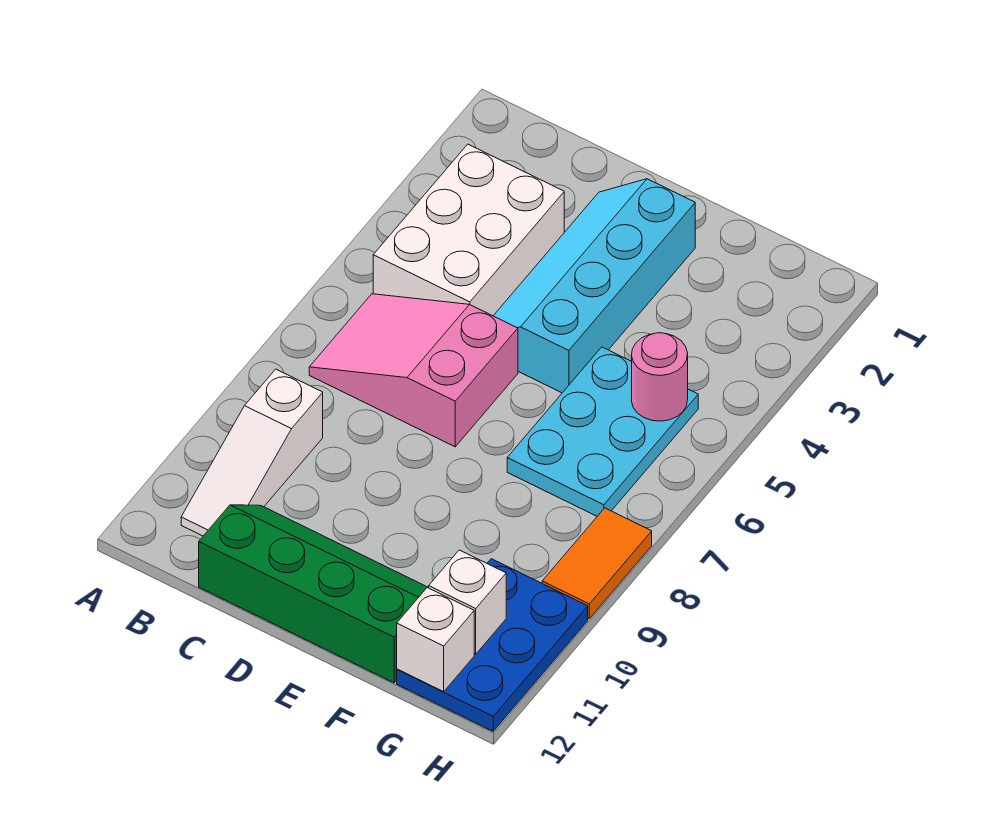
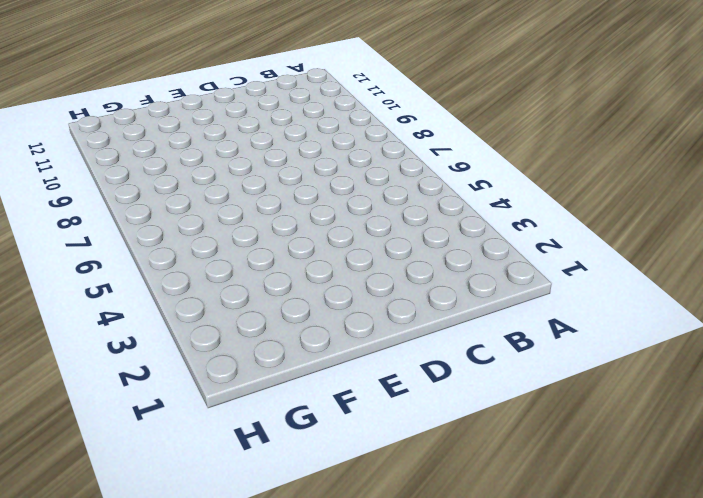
none -> white 2x3 brick [373,144,564,316]
none -> pink 2x3 slope [309,294,518,447]

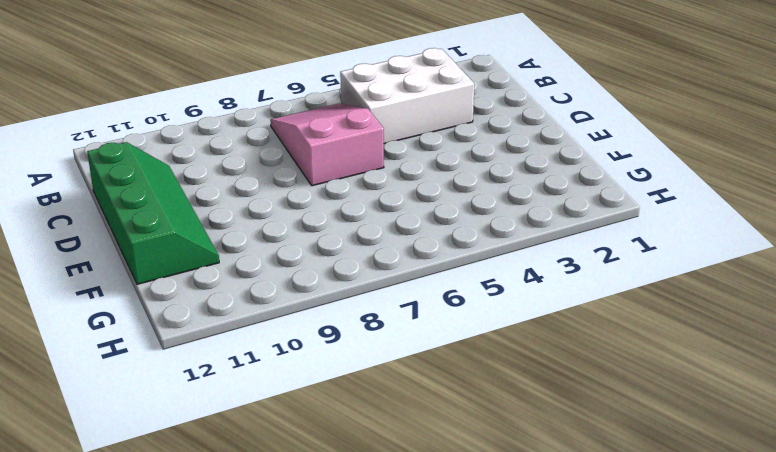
none -> white 1x3 slope [181,369,323,536]
none -> cyan 2x4 slope [494,179,695,393]

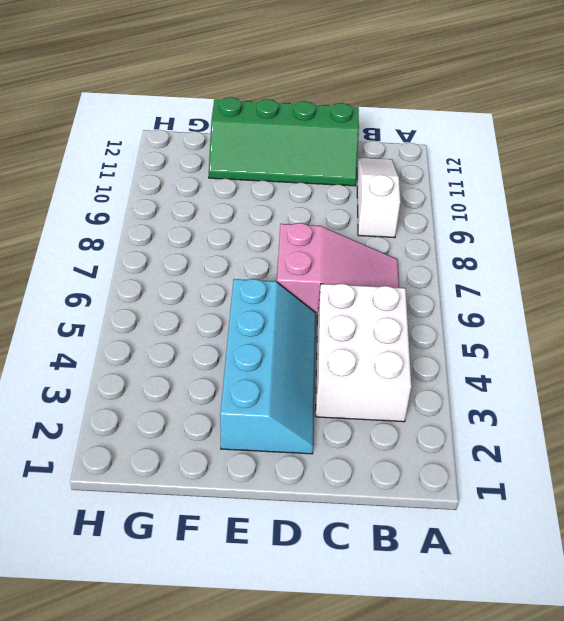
none -> cyan 2x3 plate [507,347,698,516]
none -> blue 2x3 plate [397,559,588,731]

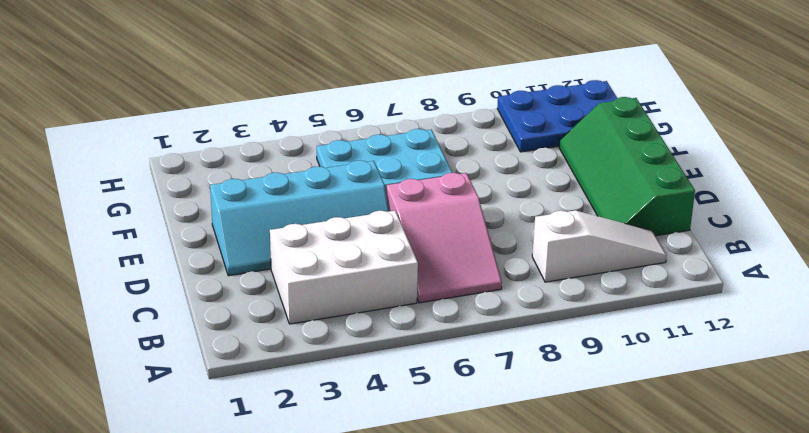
none -> orange 1x2 tile [542,508,652,619]
none -> pink 1x1 round brick [632,333,688,421]

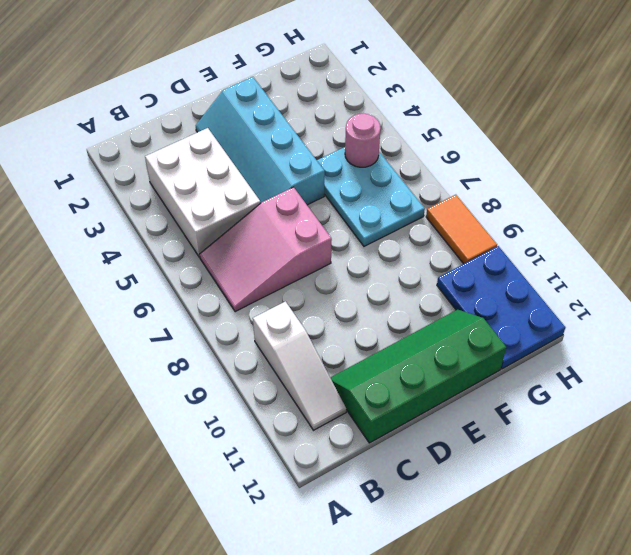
none -> white 1x1 brick [429,550,506,654]
none -> white 1x1 brick [397,588,474,692]

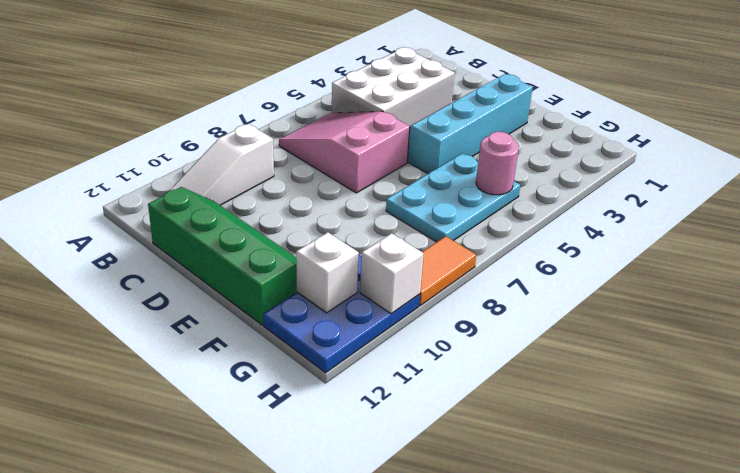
white 1x1 brick [360,233,424,314] -> white 1x1 brick moved to [397,588,474,692]

